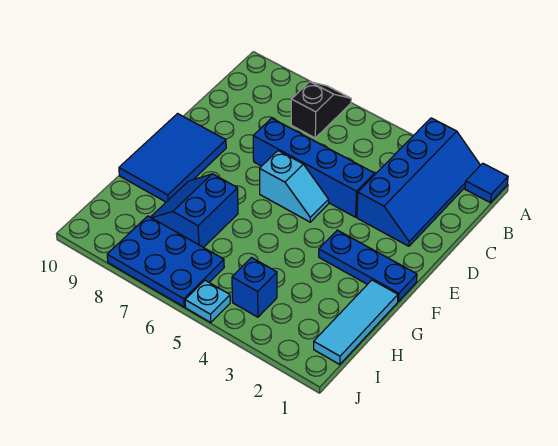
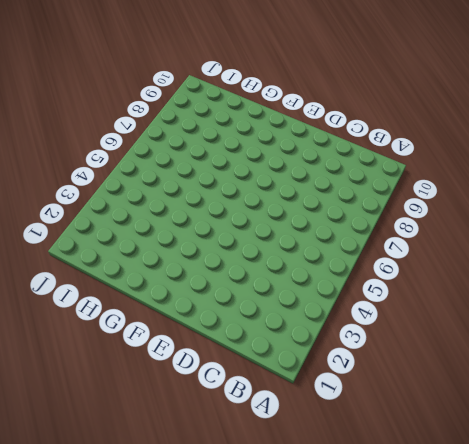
none -> blue 1x1 tile [465,163,508,203]
none -> blue 2x4 slope [357,118,480,246]
none -> black 1x2 slope [291,82,351,138]

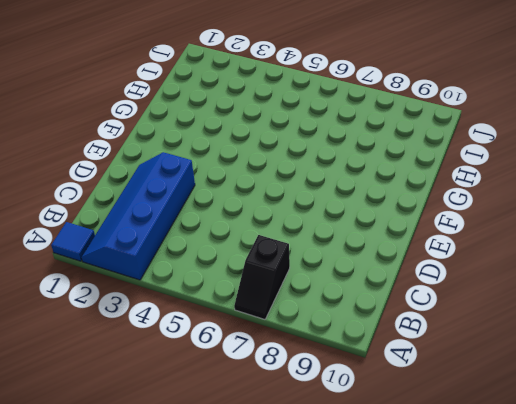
none -> blue 1x4 brick [253,118,375,217]
none -> cyan 1x2 slope [260,151,329,222]
none -> blue 2x3 tile [119,114,226,202]

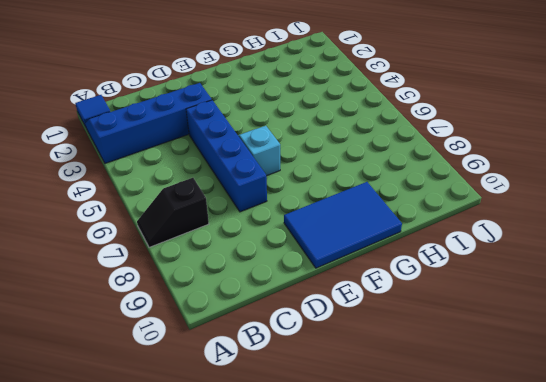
none -> blue 1x3 plate [319,230,417,301]
none -> cyan 1x3 tile [314,280,398,364]
none -> blue 2x2 slope [151,174,238,248]

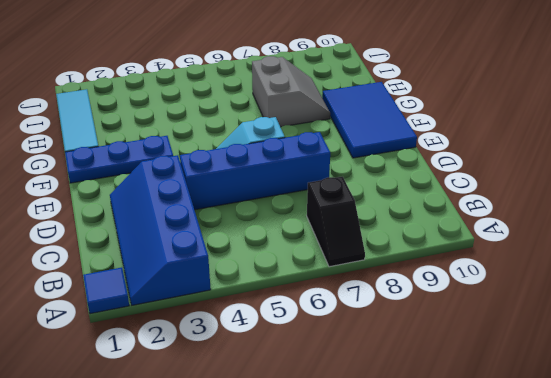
grey 2x2 slope [252,56,330,127] -> blue 2x2 slope [151,174,238,248]
none -> blue 1x1 brick [232,258,277,317]
none -> blue 2x3 plate [107,216,224,307]
none -> cyan 1x1 plate [185,280,230,322]

